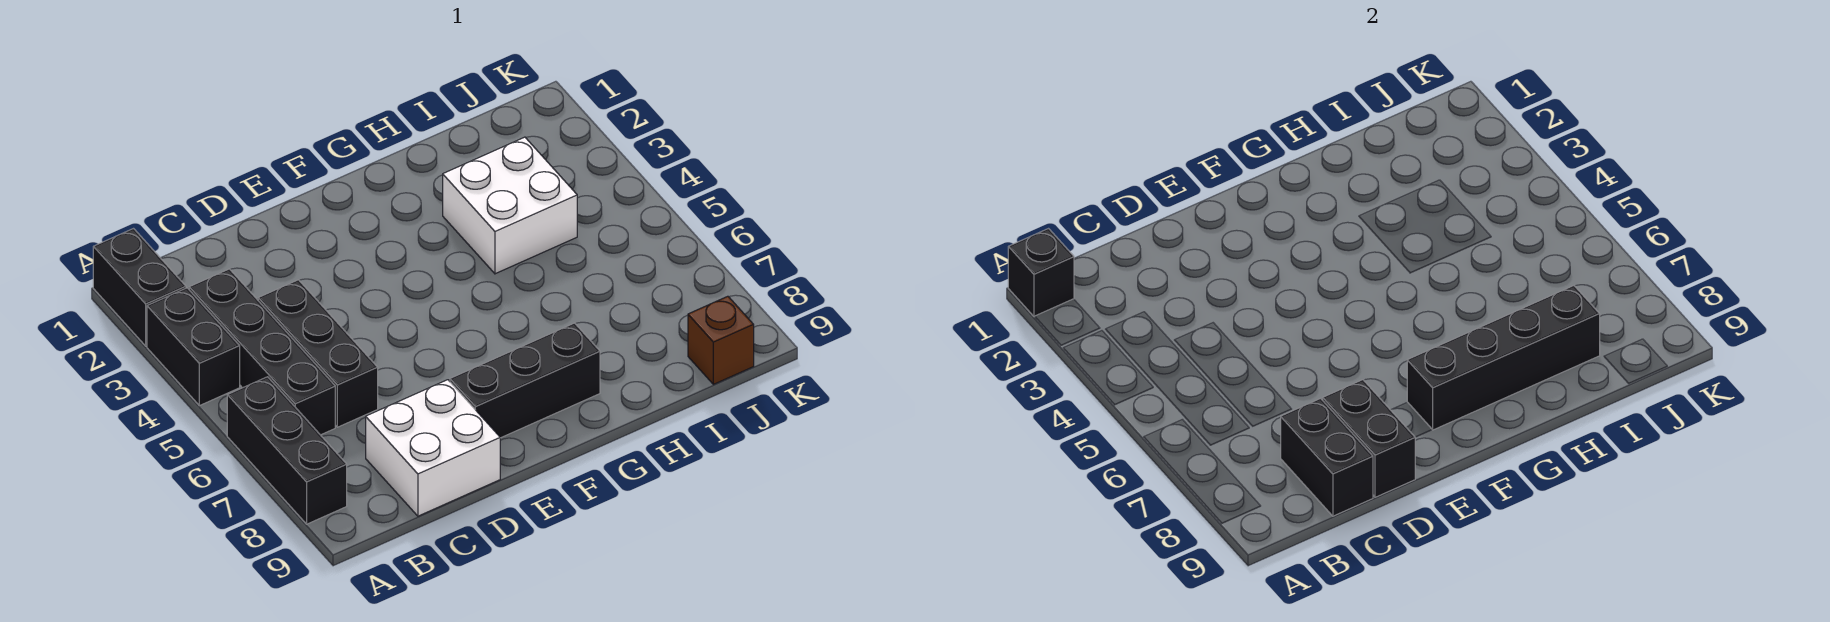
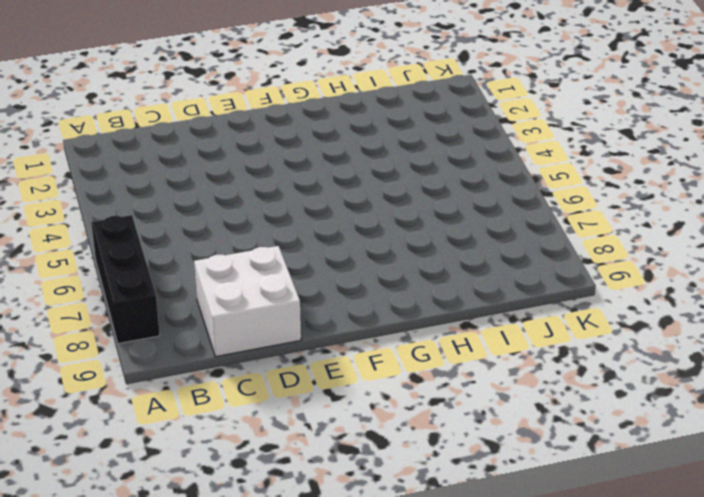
none -> black 1x2 brick [93,229,186,346]
none -> black 1x2 brick [147,288,240,406]
none -> black 1x4 brick [189,269,335,435]

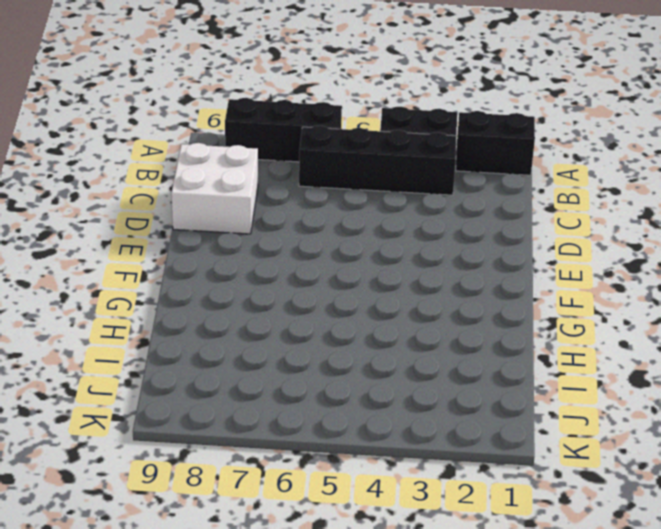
none -> black 1x3 brick [258,280,378,427]
none -> black 1x3 brick [450,323,600,438]
none -> white 2x2 brick [443,137,577,274]

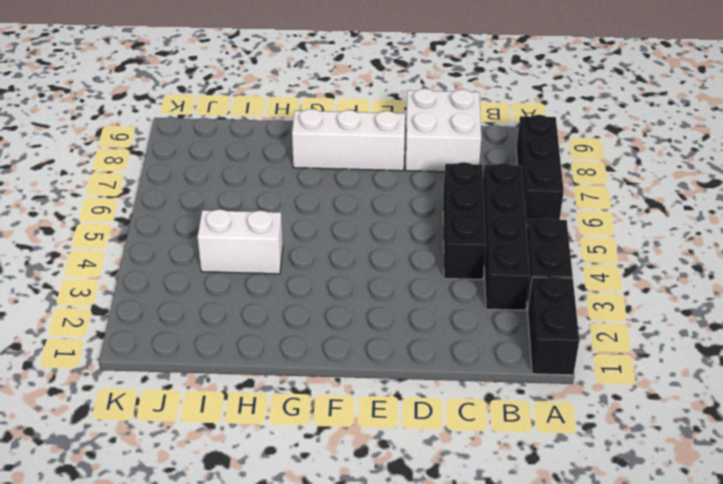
white 1x3 brick [292,109,405,171] -> black 1x3 brick [450,323,600,438]
white 1x2 brick [197,209,283,274] -> white 2x2 brick [443,137,577,274]
none -> brown 1x1 brick [688,296,754,384]
none -> black 1x1 brick [1008,229,1074,317]
none -> black 1x2 brick [1281,398,1373,516]

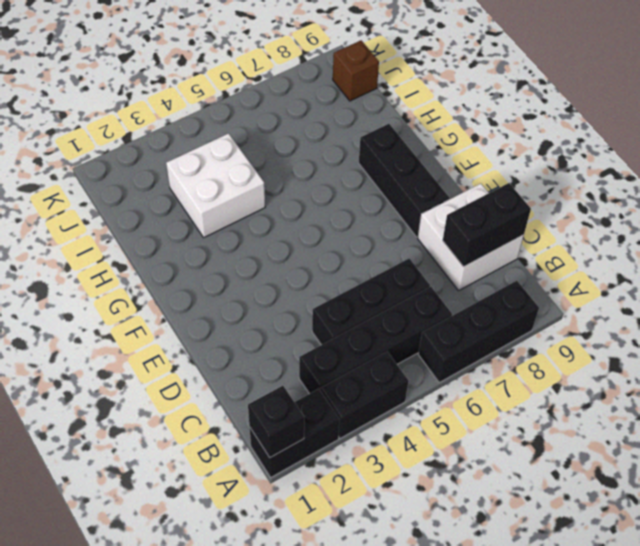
none -> black 1x2 brick [1323,380,1415,497]
none -> black 1x4 brick [1407,286,1600,430]

